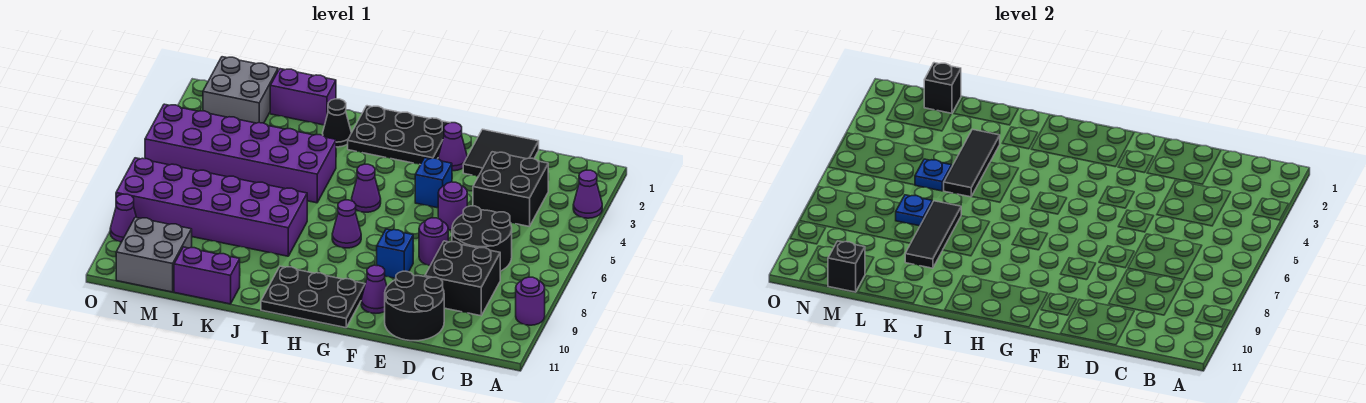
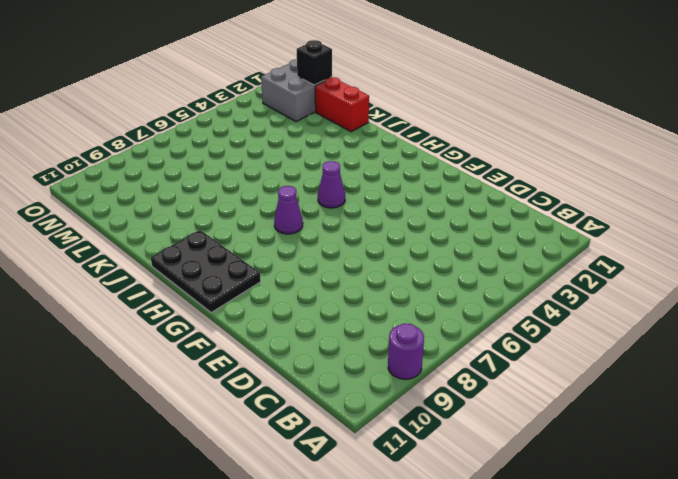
red 1x2 brick [315,77,369,132] -> purple 1x2 brick [270,69,336,125]
none -> purple 1x1 cone [573,170,602,218]
none -> black 2x2 brick [473,152,548,227]
none -> black 2x2 round brick [452,206,512,271]
none -> black 2x2 brick [425,241,500,316]

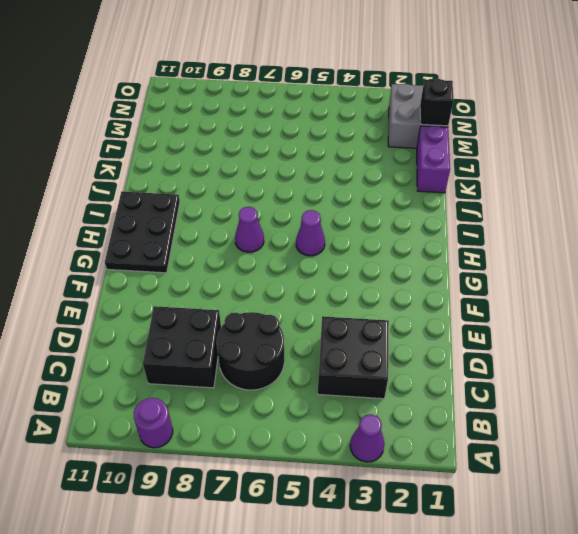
none -> black 2x2 tile [463,129,539,176]
none -> black 2x2 round brick [385,271,444,341]
none -> purple 1x1 round brick [438,182,467,230]
none -> purple 1x1 round brick [419,218,448,266]

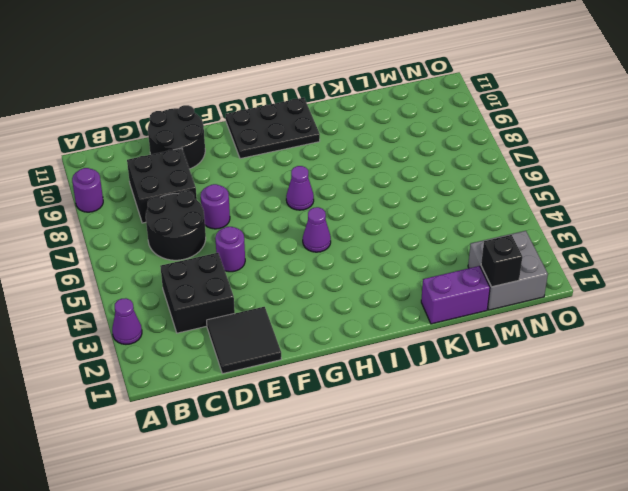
none -> purple 1x1 cone [438,123,467,171]
none -> blue 1x1 brick [415,158,452,208]
none -> blue 1x1 brick [377,229,413,278]
none -> purple 1x1 cone [361,265,387,314]

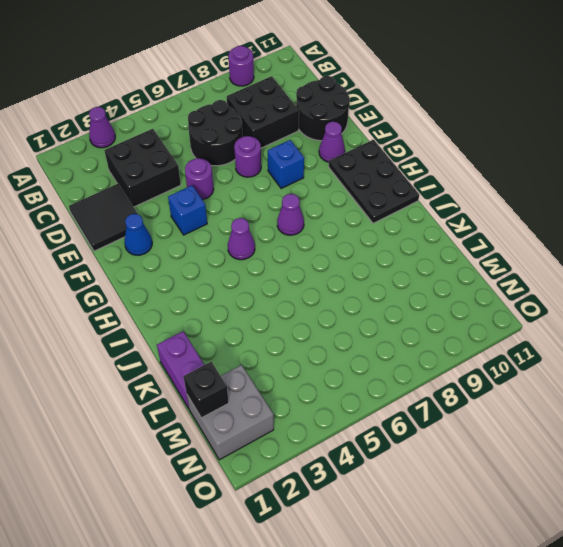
blue 1x1 cone [124,214,152,255] -> purple 1x1 cone [438,123,467,171]
none -> black 2x3 plate [348,106,449,165]
none -> black 1x1 cone [323,99,351,147]
none -> purple 2x6 brick [145,104,336,203]
none -> purple 2x6 brick [116,158,307,256]

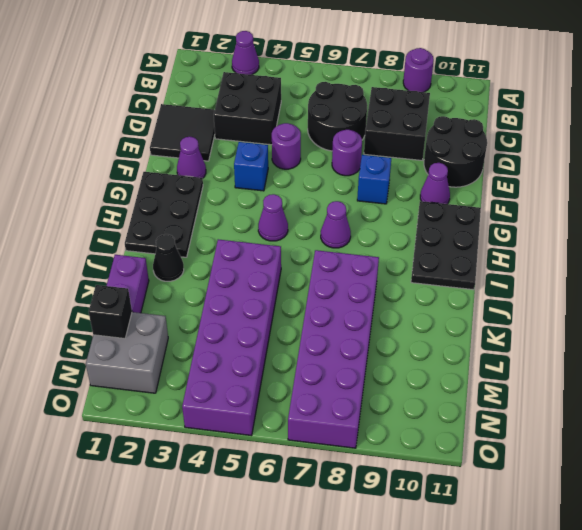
none -> purple 1x2 brick [174,247,240,304]
none -> grey 2x2 brick [116,217,192,292]
none -> purple 1x1 cone [110,194,136,242]
none -> black 1x3 tile [944,129,1000,197]

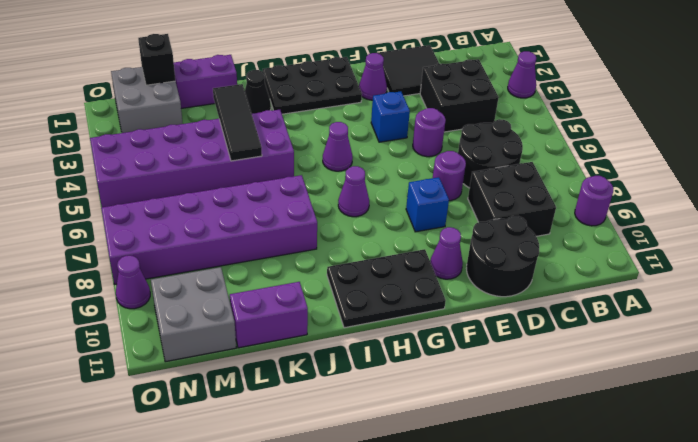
none -> black 1x3 tile [905,201,961,268]
none -> blue 1x1 plate [915,159,952,191]
none -> blue 1x1 plate [896,195,932,226]
none -> black 1x1 brick [828,241,865,292]

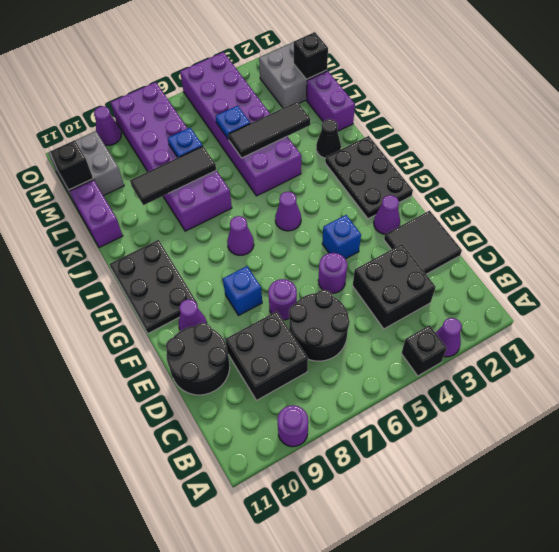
black 1x1 brick [401,325,447,376] -> none

